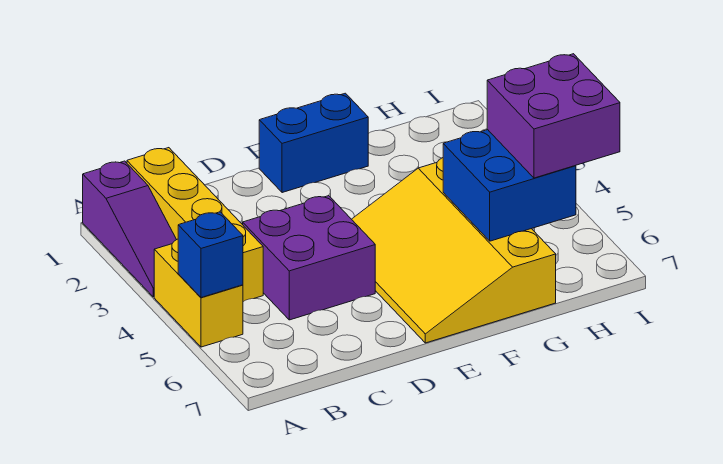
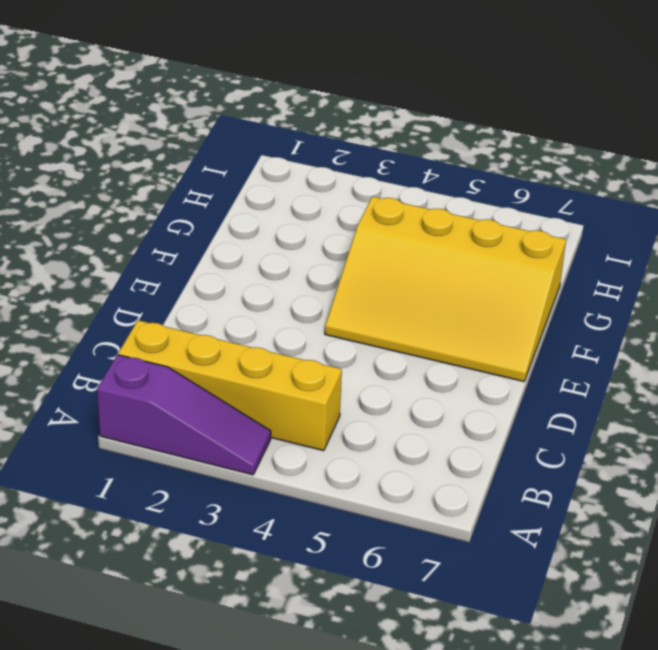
none -> yellow 1x2 brick [154,239,243,347]
none -> purple 2x2 brick [242,196,375,320]

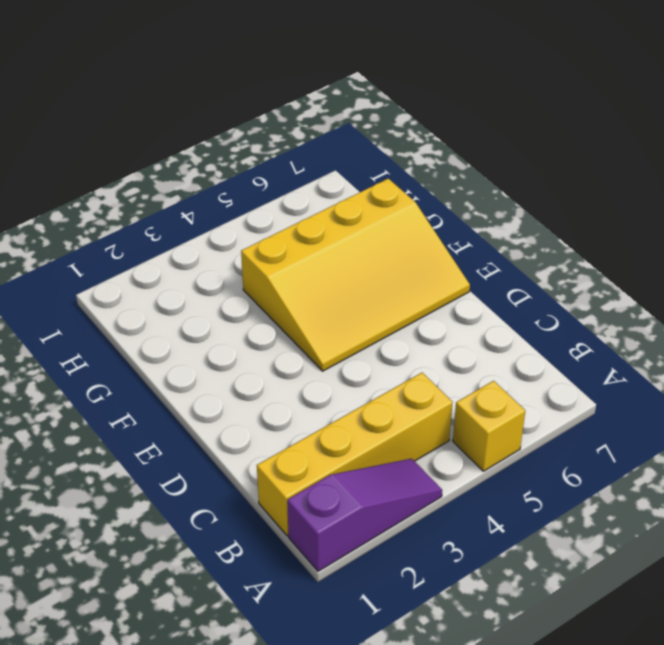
yellow 1x1 brick [453,381,525,471] -> yellow 1x2 brick [154,239,243,347]
none -> purple 2x2 brick [242,196,375,320]
none -> blue 1x2 brick [259,93,368,193]

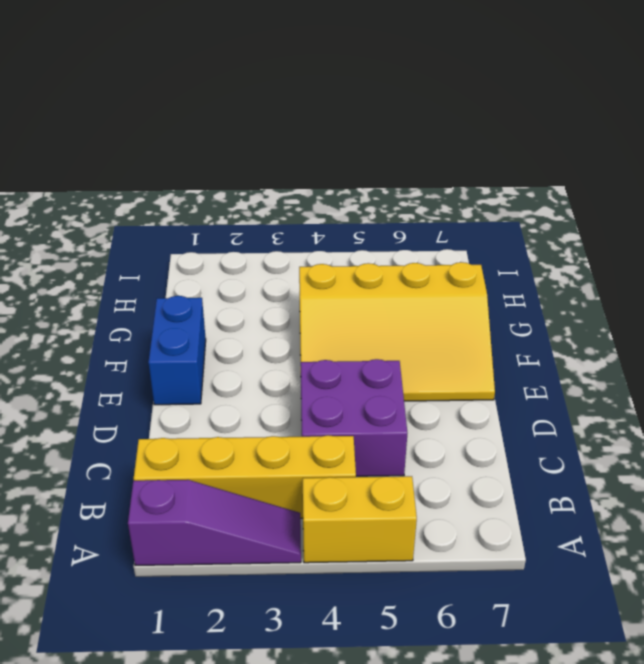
none -> blue 1x1 brick [178,212,243,298]
none -> blue 2x2 brick [443,130,576,241]

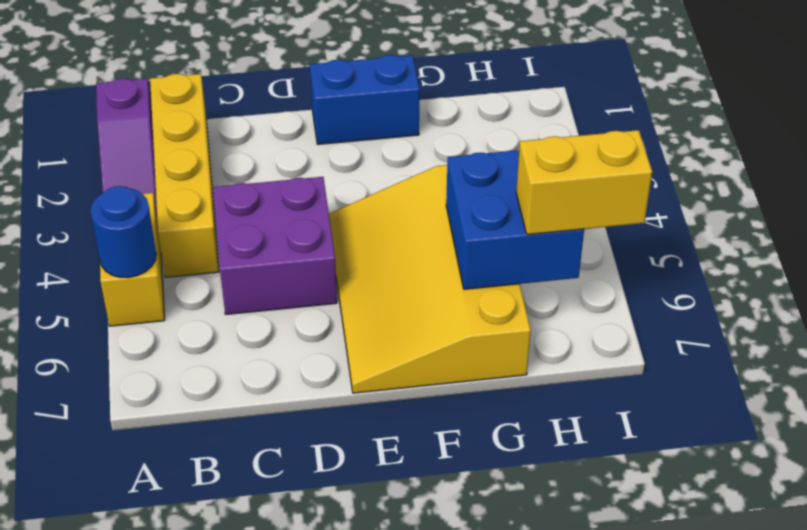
blue 1x1 round brick [91,186,156,278] -> blue 1x1 brick [178,212,243,298]
yellow 1x2 brick [516,130,652,235] -> purple 2x2 brick [487,54,620,178]

